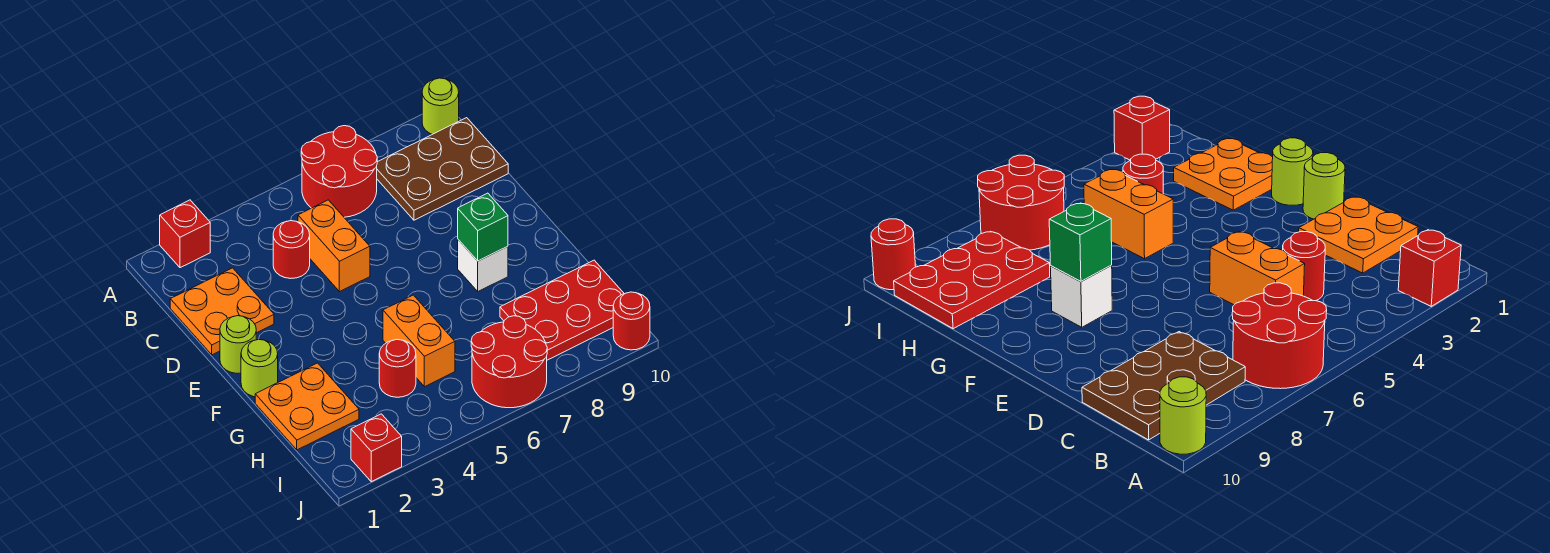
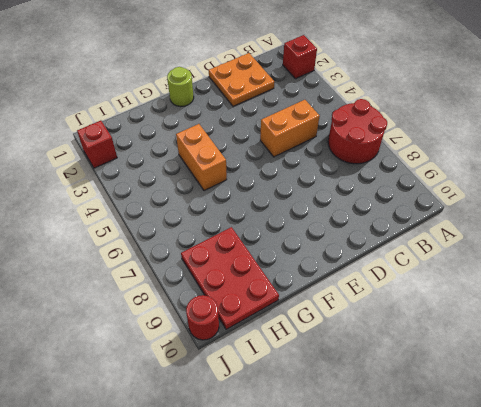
orange 1x2 brick [176,124,227,191] -> orange 1x2 brick turned to [383,295,455,387]
none -> lime 1x1 round brick [422,78,459,134]
none -> brown 2x3 plate [377,118,508,220]
none -> red 1x1 round brick [273,221,310,279]

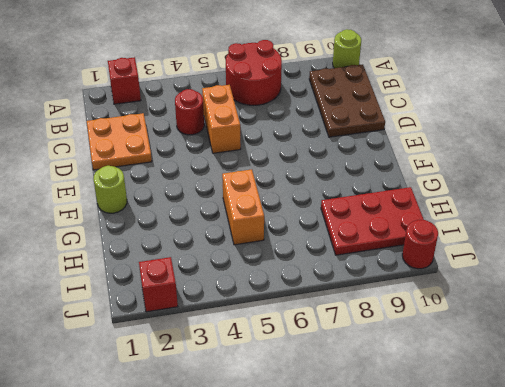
brown 2x3 plate [309,65,385,137] -> brown 2x3 plate turned to [377,118,508,220]
none -> lime 1x1 round brick [220,316,256,374]
none -> white 1x1 brick [458,240,508,291]
none -> orange 2x2 plate [255,363,359,450]

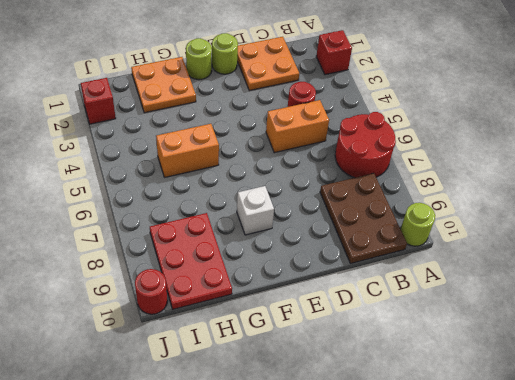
none -> red 1x1 round brick [379,340,416,397]
none -> red 2x2 round brick [471,316,547,408]
none -> green 1x1 brick [458,193,508,261]

